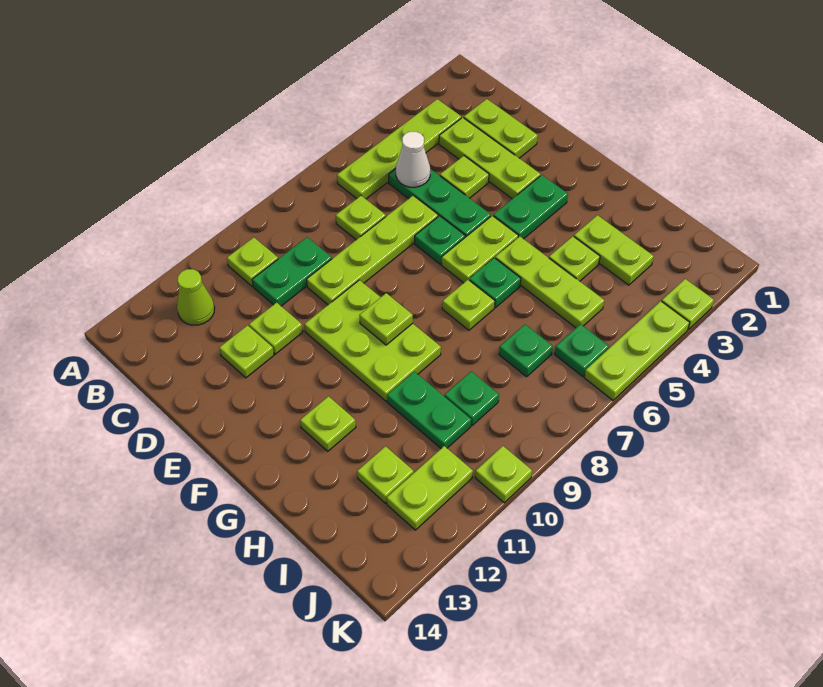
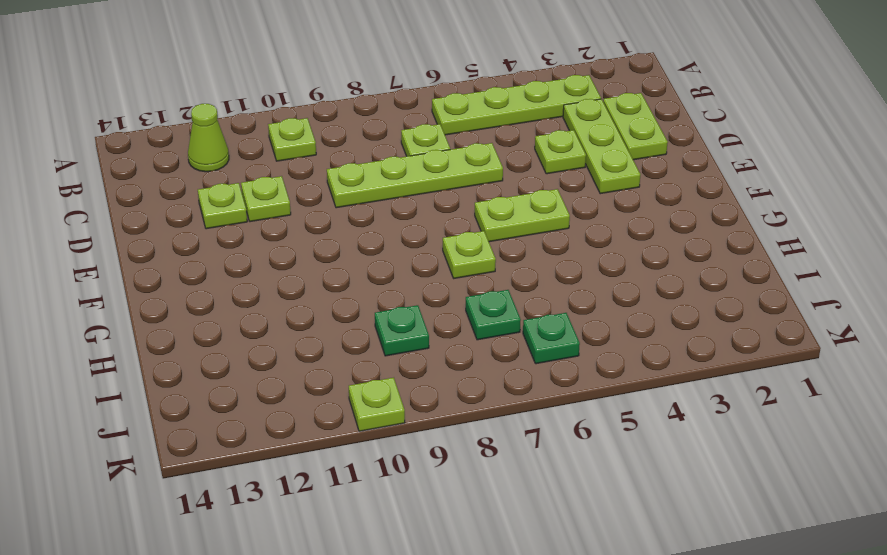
none -> green 1x3 plate [389,169,491,237]
none -> green 1x2 plate [252,237,332,306]
none -> green 1x1 plate [415,216,465,264]
none -> lime 2x3 plate [305,280,441,401]

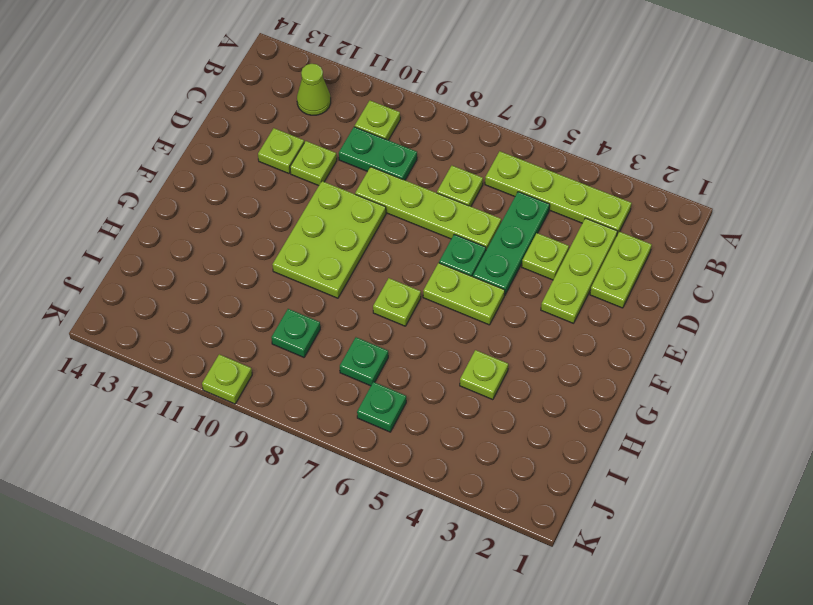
none -> green 1x2 plate [493,175,568,239]
none -> lime 1x3 plate [495,236,604,328]
none -> green 1x1 plate [469,258,521,308]
none -> lime 1x1 plate [300,396,356,451]

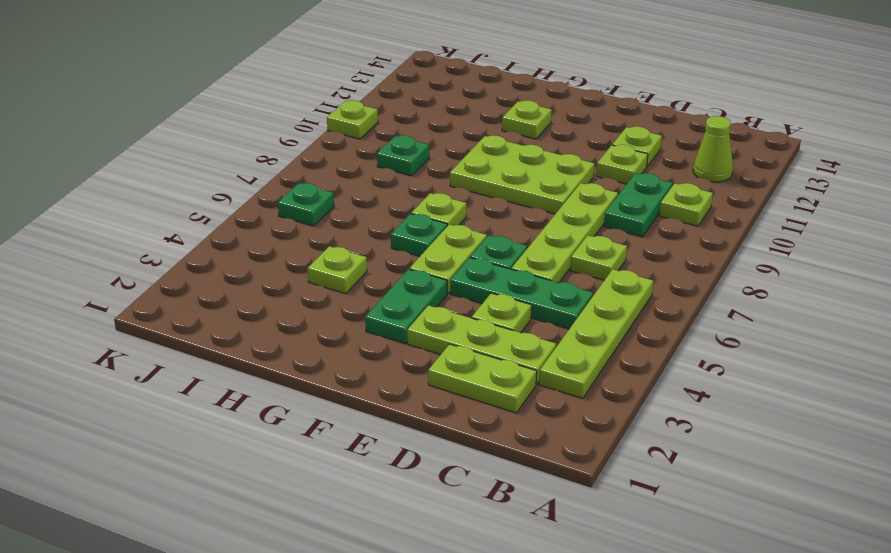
none -> lime 1x3 plate [495,236,604,328]
none -> lime 1x2 plate [574,215,654,285]
none -> green 1x2 plate [387,372,471,448]
none -> green 1x1 plate [499,325,553,377]

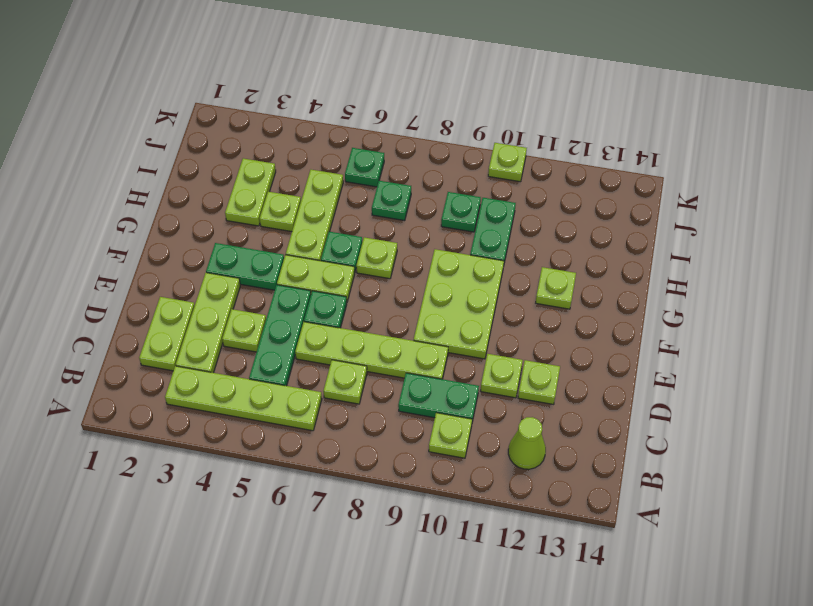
none -> lime 1x1 plate [357,446,414,503]
none -> lime 1x2 plate [387,446,473,530]
none -> lime 1x1 plate [662,279,714,330]
none -> lime 1x3 plate [584,301,690,400]

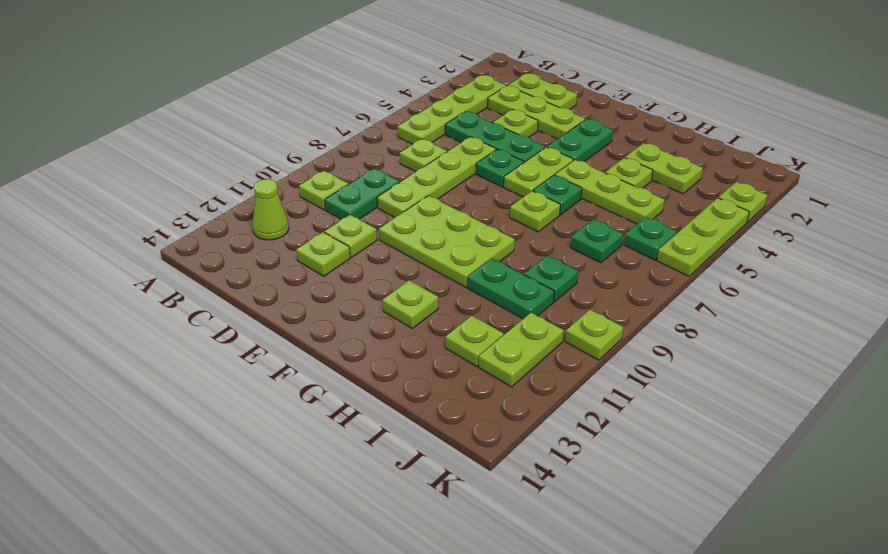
none -> white 1x1 cone [396,132,430,187]
none -> lime 1x1 plate [359,293,413,345]

